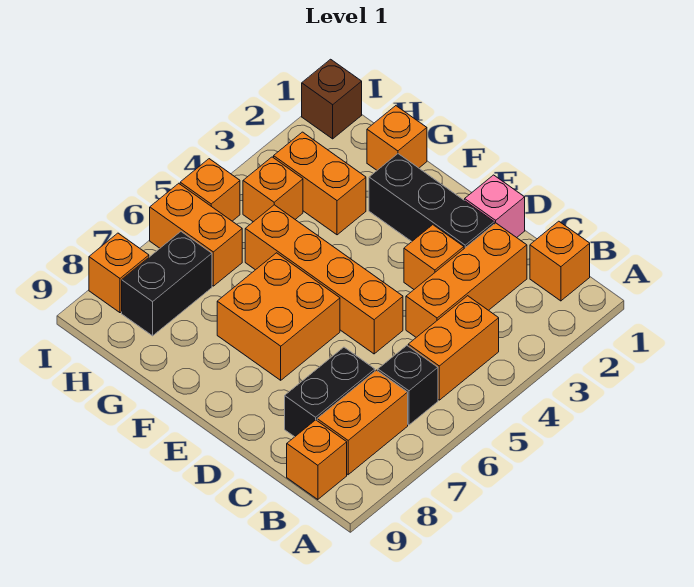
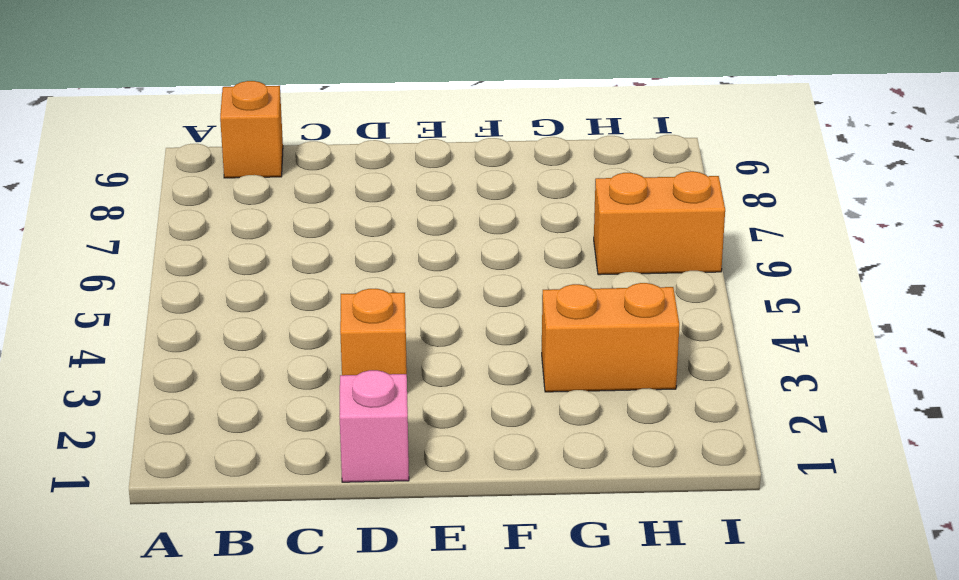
none -> orange 1x1 brick [530,221,590,301]
none -> orange 1x2 brick [408,296,499,400]
none -> black 1x1 brick [378,346,438,425]

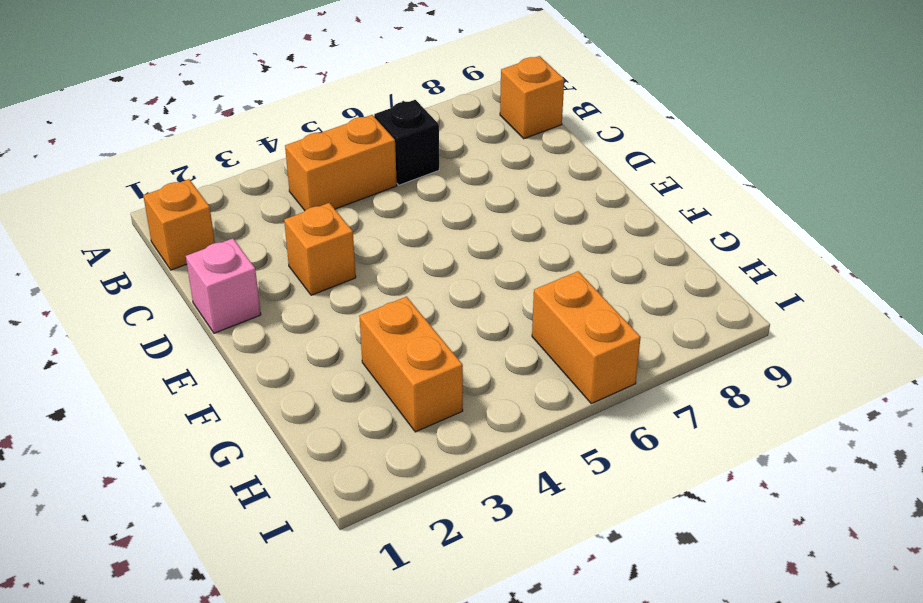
none -> orange 1x2 brick [317,370,408,475]
none -> orange 1x3 brick [406,223,527,337]
none -> black 1x2 brick [285,347,375,437]

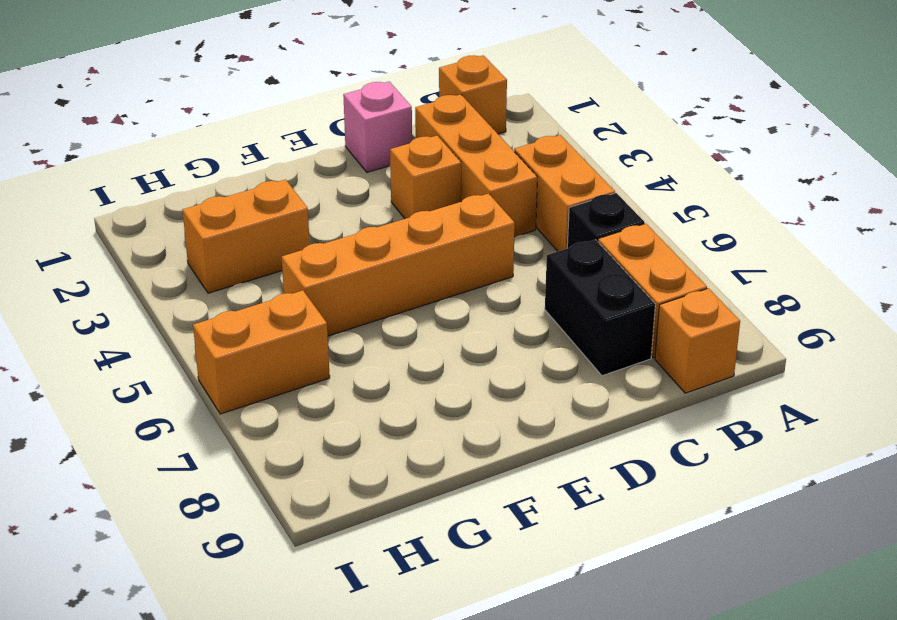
none -> black 1x3 brick [369,154,494,248]
none -> orange 2x2 brick [217,253,340,380]
none -> orange 1x1 brick [367,106,427,170]

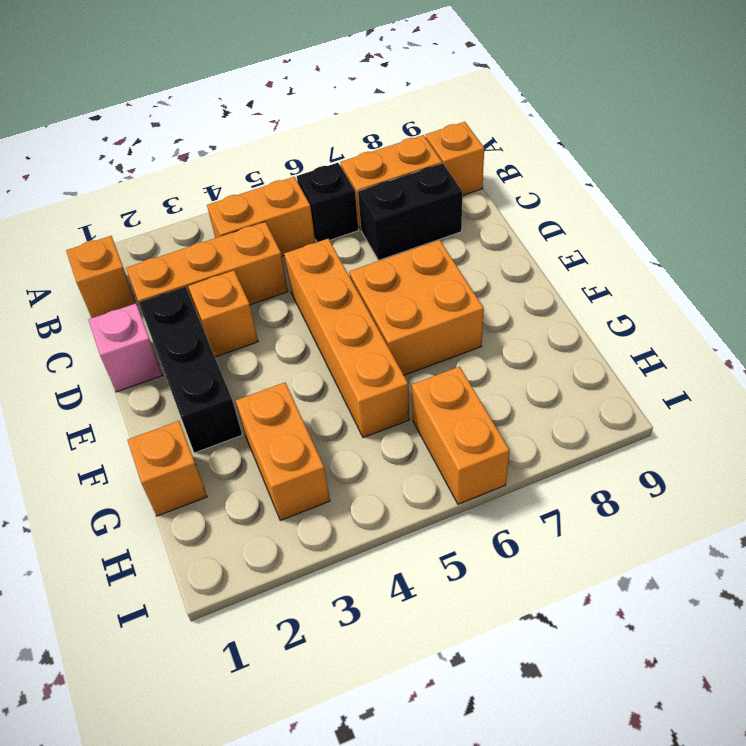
none -> orange 1x1 brick [243,157,303,222]
none -> black 1x2 brick [122,232,212,336]
none -> brown 1x1 brick [302,59,362,139]

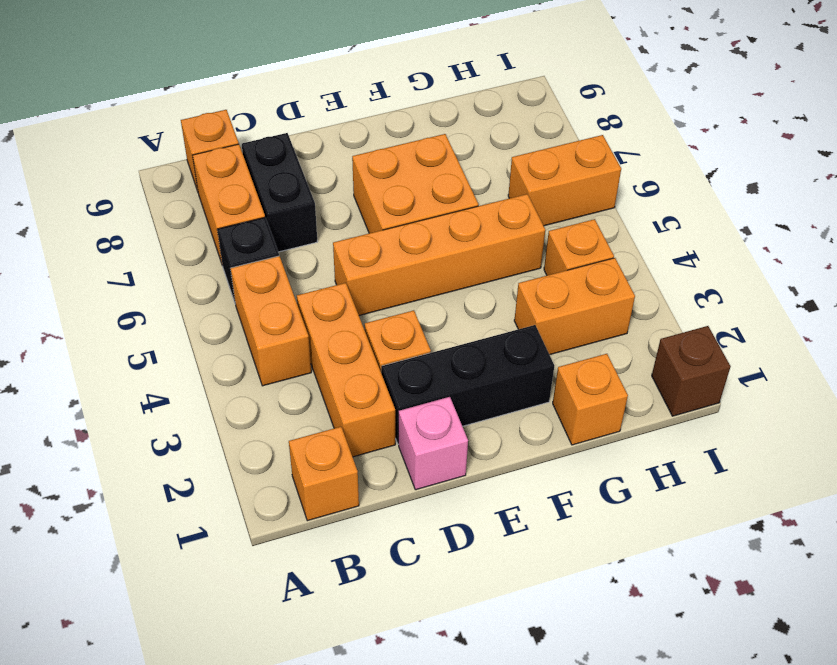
none -> black 1x2 brick [122,232,212,336]
none -> orange 1x1 brick [180,159,240,221]
none -> orange 1x1 brick [89,233,149,313]

